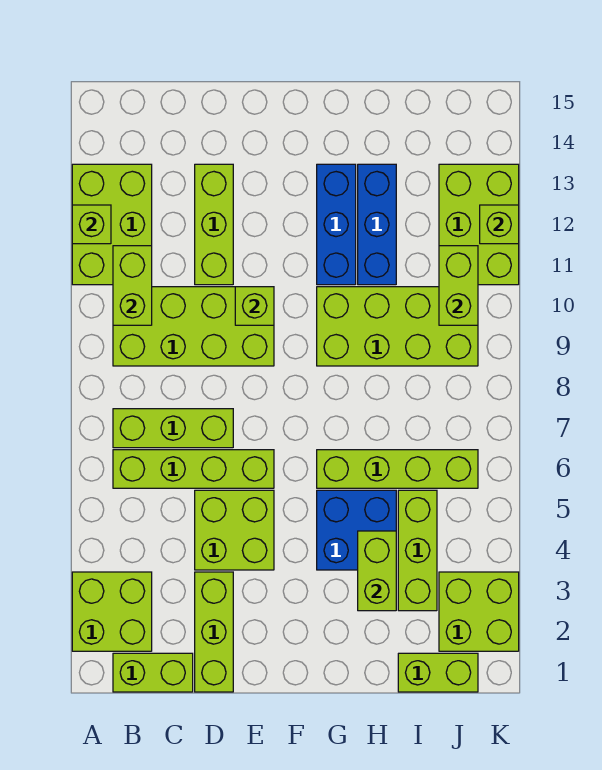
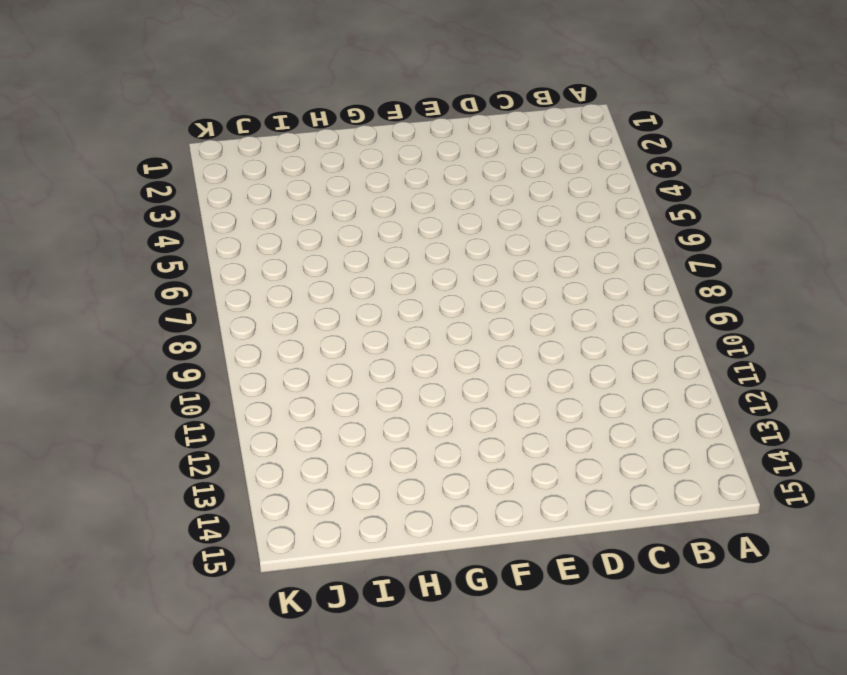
none -> lime 2x2 brick [72,572,152,651]
none -> lime 2x3 brick [72,164,152,285]
none -> lime 1x2 brick [113,653,193,692]

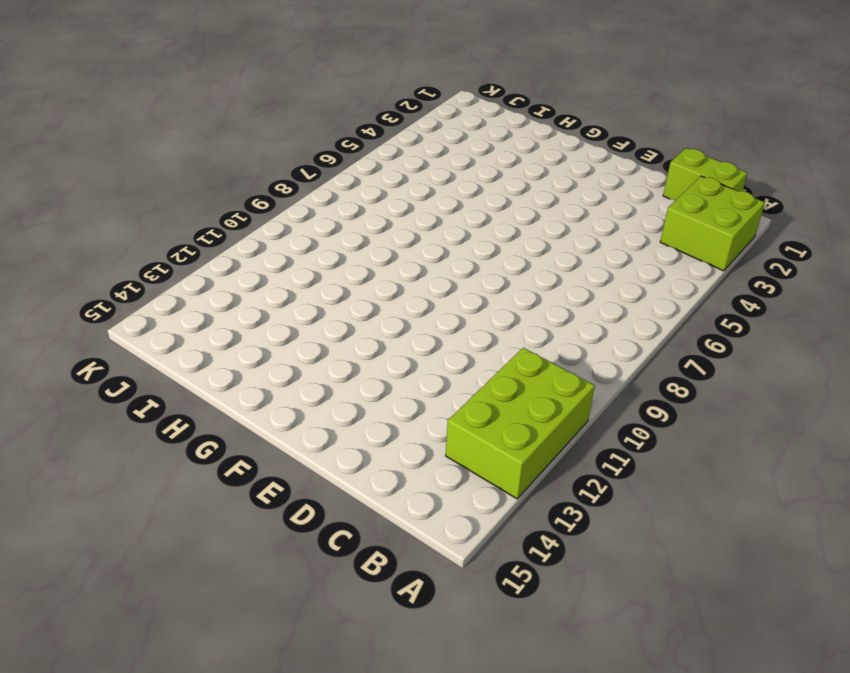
none -> lime 1x4 brick [113,450,274,488]
none -> lime 1x3 brick [113,409,233,448]
none -> lime 2x4 brick [113,287,274,366]

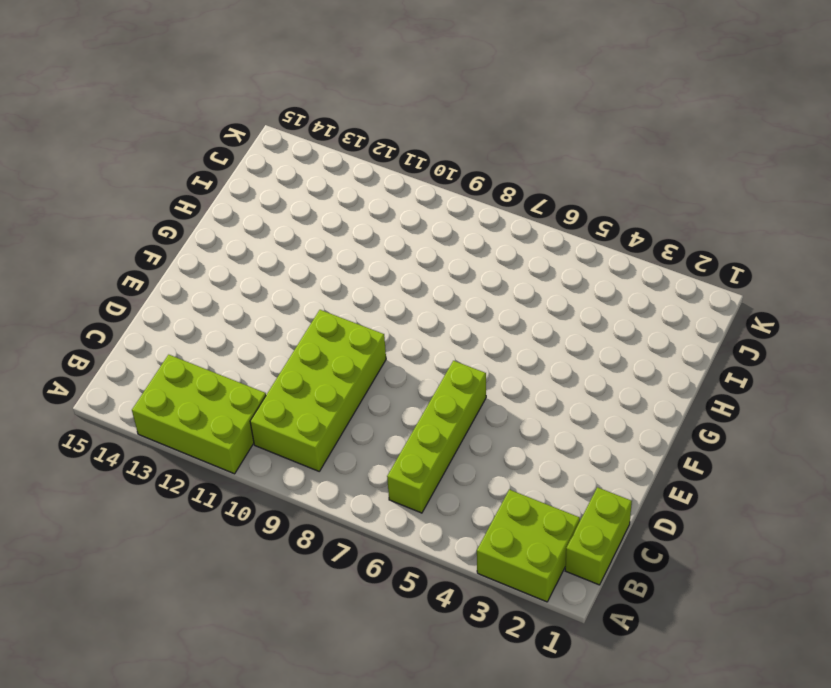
none -> lime 1x3 brick [113,409,233,448]
none -> lime 1x3 brick [195,572,233,692]
none -> lime 2x2 brick [195,490,274,570]

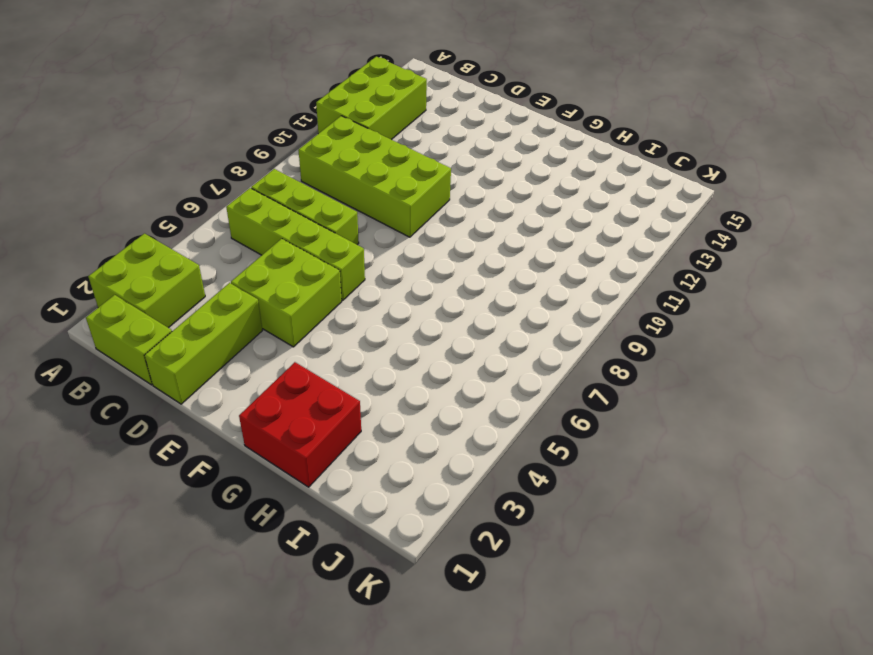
red 2x2 brick [239,362,361,487] -> none
none -> lime 1x3 brick [195,164,233,285]
none -> blue 2x2 brick [317,490,396,570]
none -> lime 1x4 brick [317,450,478,488]

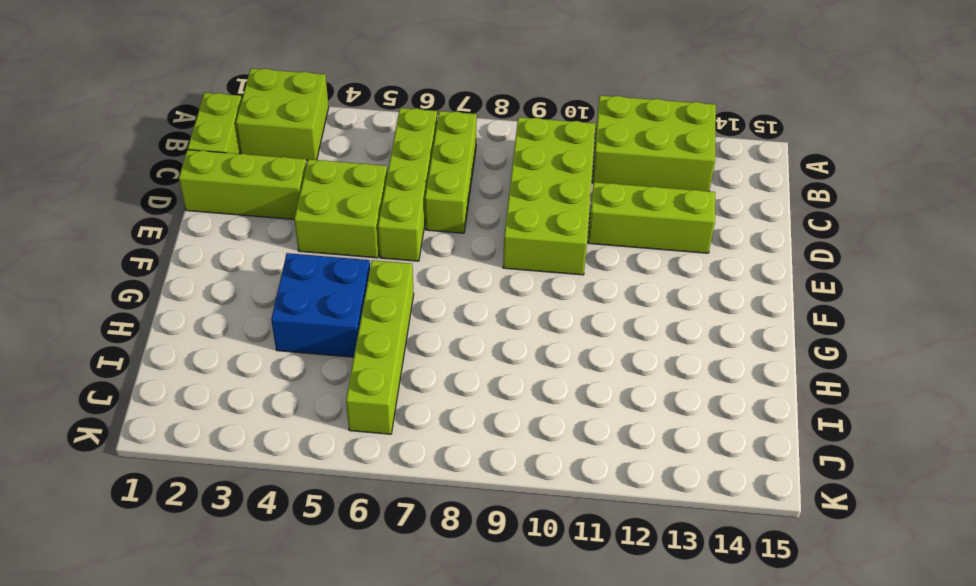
none -> lime 2x4 brick [317,287,478,366]
none -> blue 1x3 brick [317,164,356,285]
none -> blue 1x3 brick [358,164,396,285]

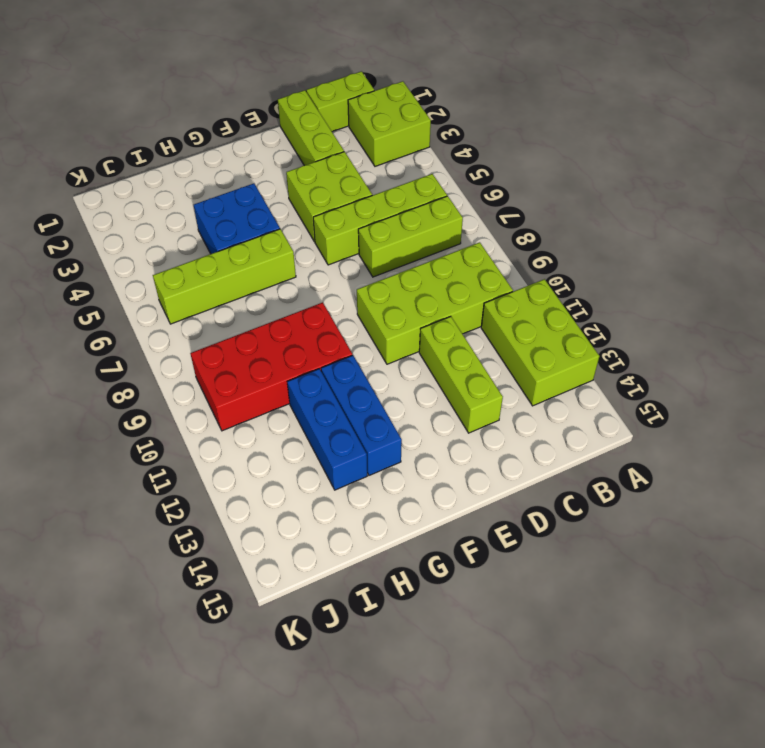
red 2x4 brick [190,302,352,431] -> lime 2x4 brick [317,287,478,366]
none -> lime 1x2 brick [398,653,478,692]
none -> lime 1x3 brick [398,490,437,611]
none -> lime 2x2 brick [439,572,519,651]

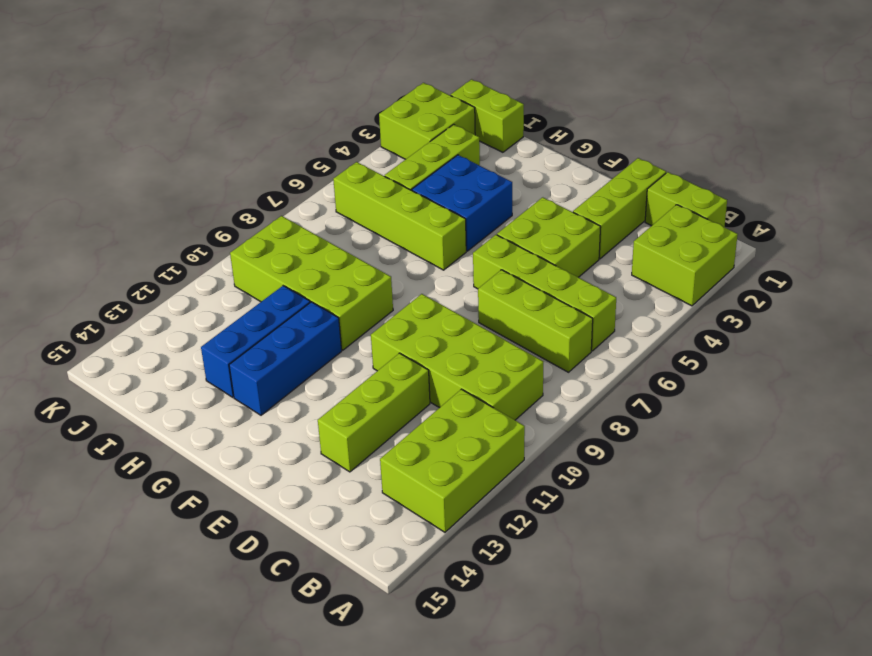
none -> lime 2x3 brick [439,164,519,285]
none -> lime 1x1 brick [72,205,111,244]
none -> lime 1x2 brick [113,246,152,325]

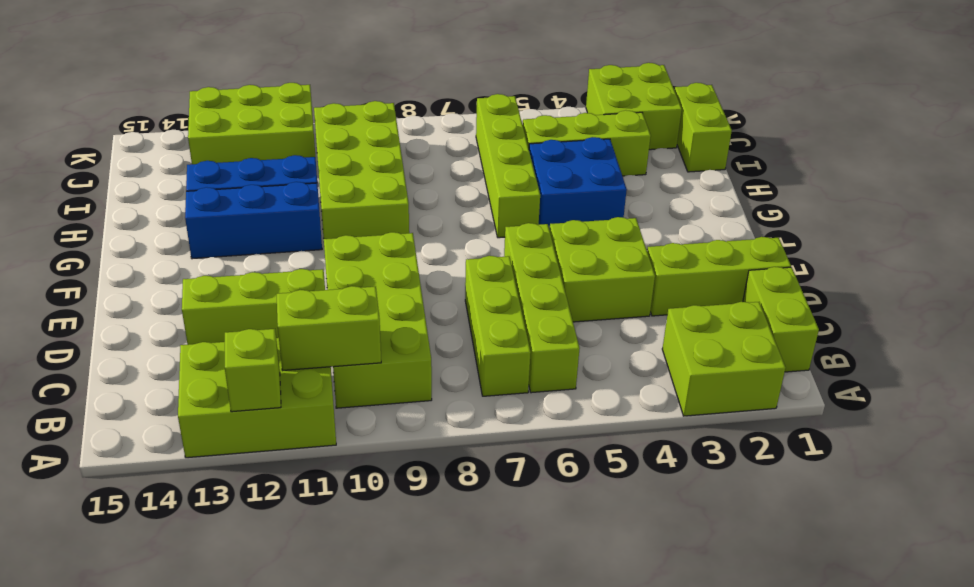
none -> lime 1x1 brick [235,287,274,325]
none -> lime 1x2 brick [358,531,396,611]
none -> lime 1x2 brick [439,246,478,325]

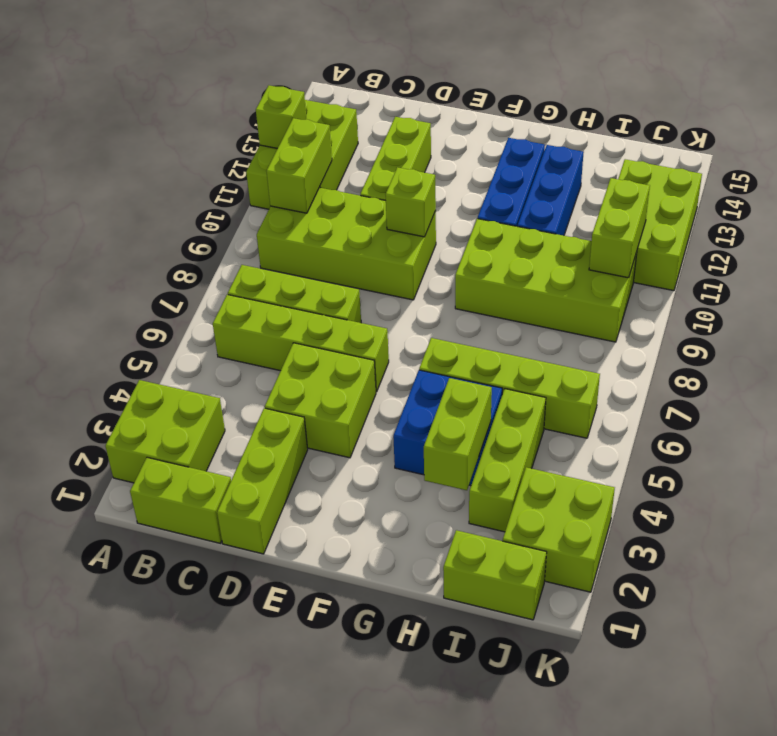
none -> lime 1x1 brick [480,205,519,244]

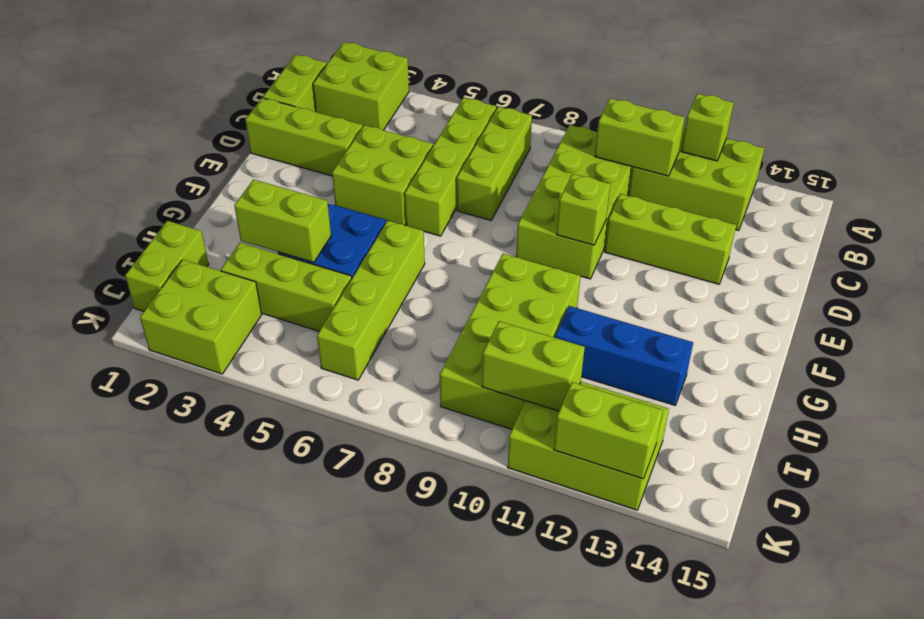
lime 1x2 brick [554,382,663,479] -> lime 1x1 brick [480,205,519,244]
none -> blue 1x3 brick [317,164,356,285]

